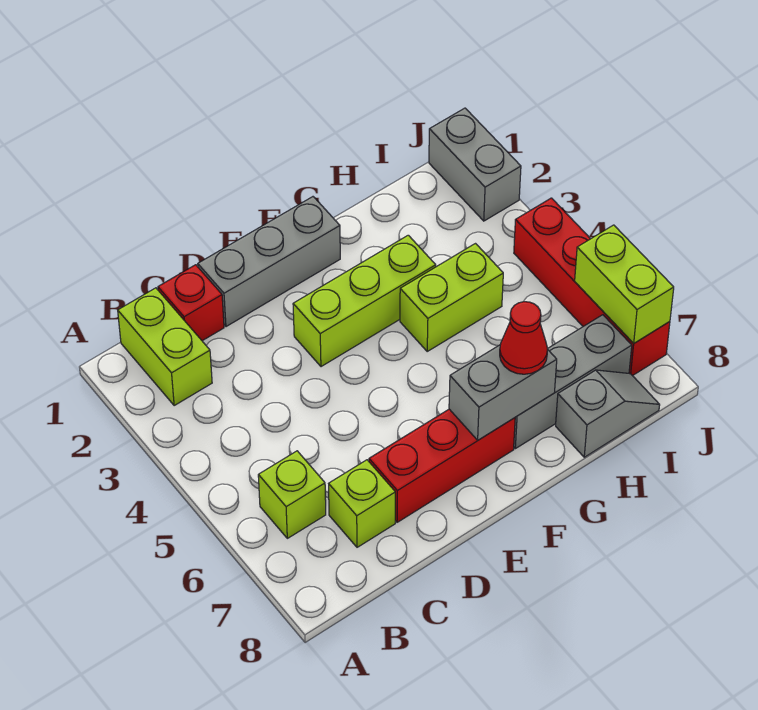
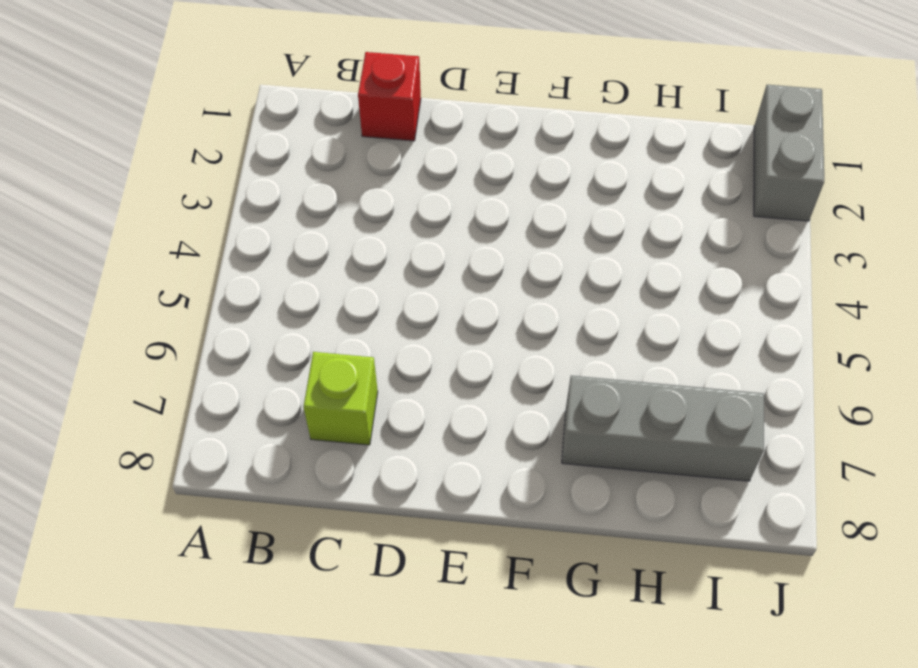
none -> lime 1x2 brick [118,288,212,406]
none -> lime 1x1 brick [258,451,326,538]
none -> grey 1x3 brick [198,197,340,327]

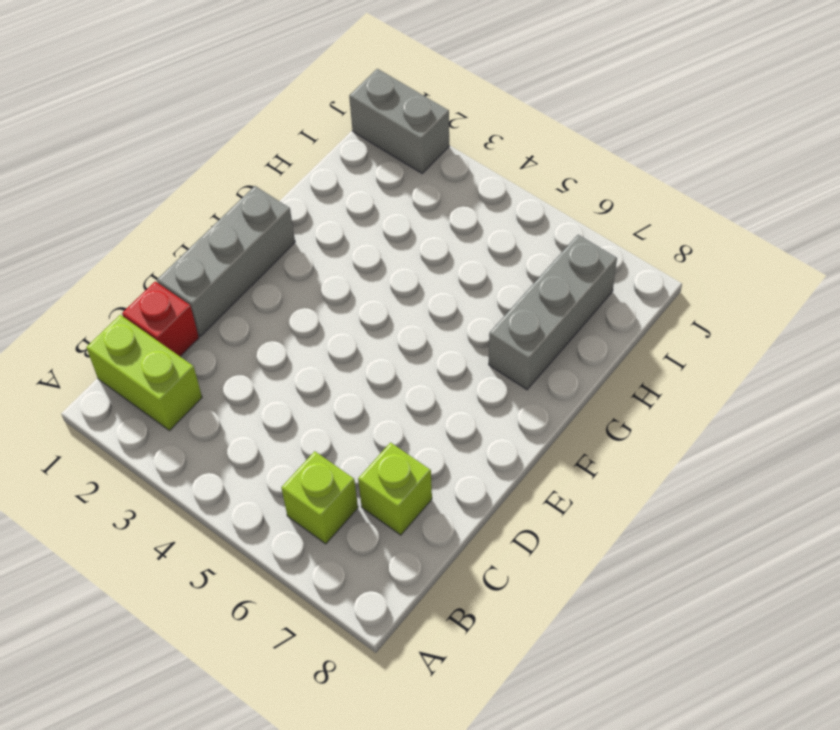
none -> red 1x3 brick [369,409,515,522]
none -> lime 1x3 brick [293,235,436,367]
none -> lime 1x2 brick [400,244,503,351]

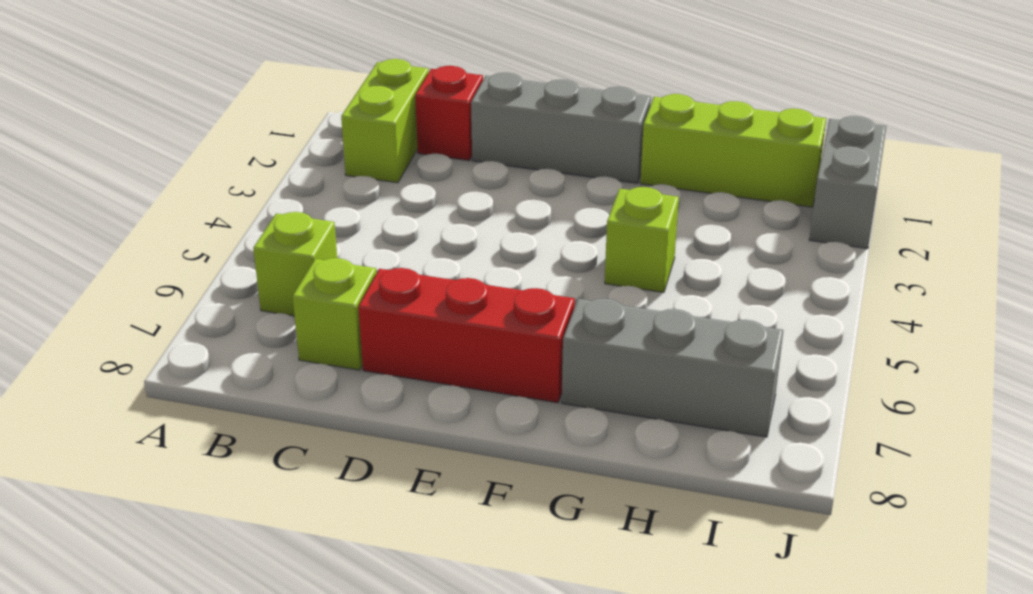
lime 1x3 brick [640,94,826,207] -> lime 1x3 brick moved to [293,235,436,367]
lime 1x1 brick [605,187,679,293] -> lime 1x2 brick [400,244,503,351]
none -> grey 1x2 slope [556,370,660,457]
none -> red 1x4 brick [514,198,670,376]
none -> grey 1x2 brick [449,345,557,440]

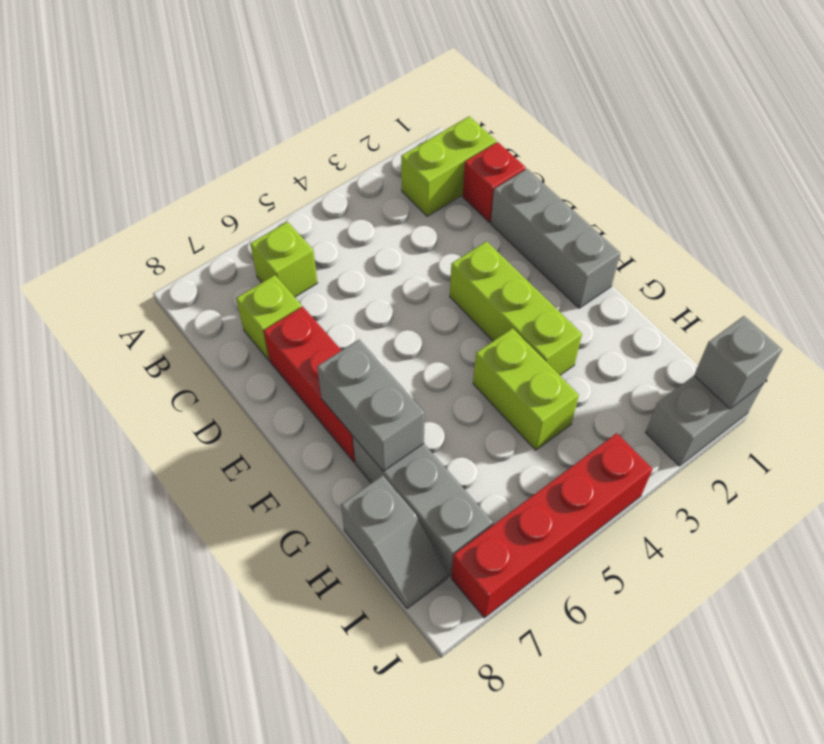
grey 1x1 brick [694,316,782,409] -> none
none -> lime 1x2 brick [575,225,674,343]
none -> red 1x1 cone [500,302,548,374]

